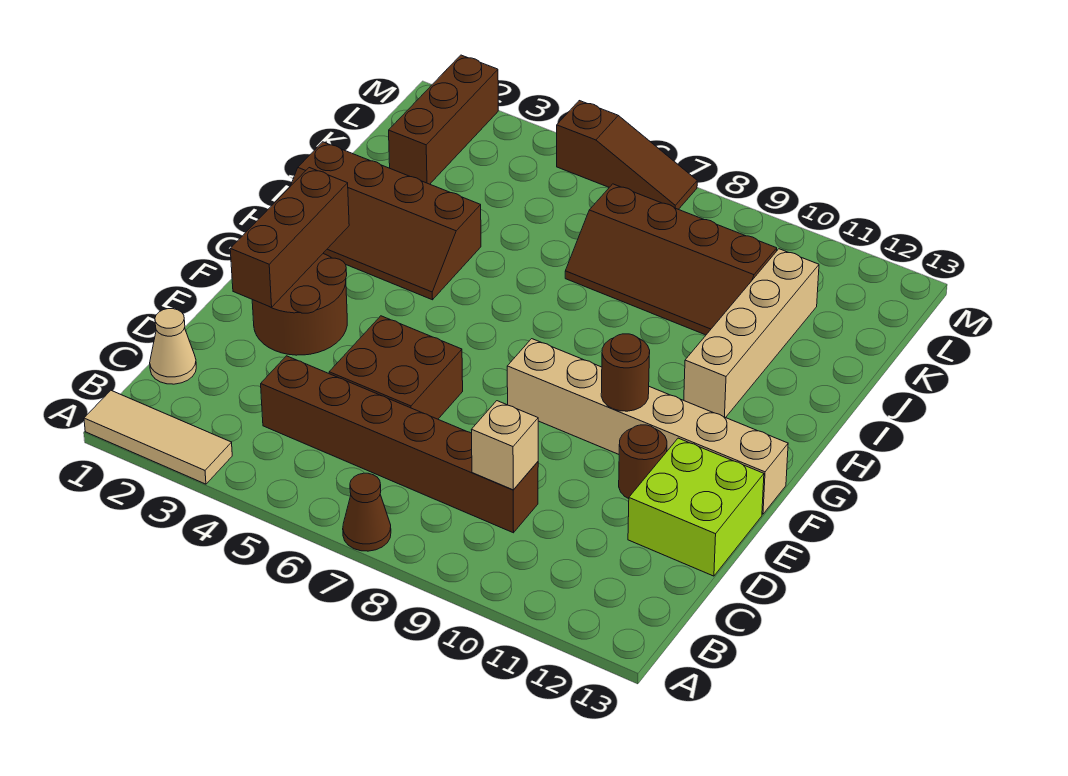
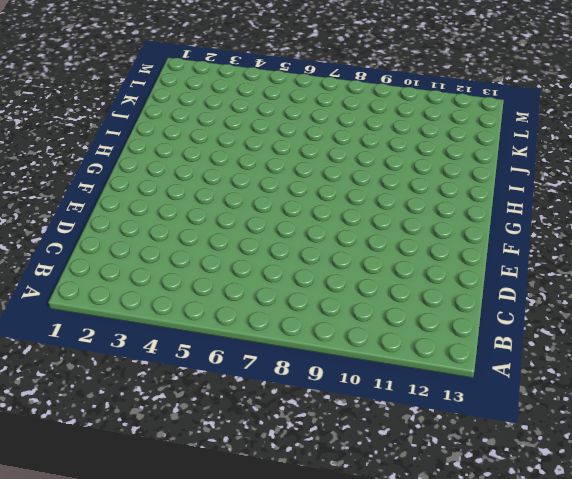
none -> tan 1x3 tile [84,391,232,484]
none -> brown 1x1 cone [343,473,391,551]
none -> tan 1x1 cone [150,309,196,384]

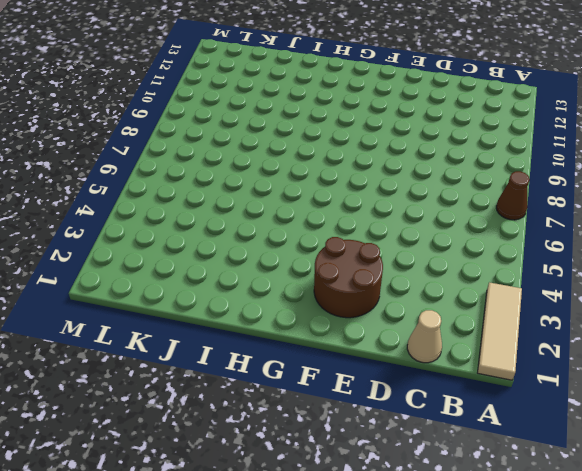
none -> brown 1x6 brick [261,356,538,533]
none -> brown 2x2 brick [329,316,463,419]
none -> lime 2x2 brick [628,438,764,576]

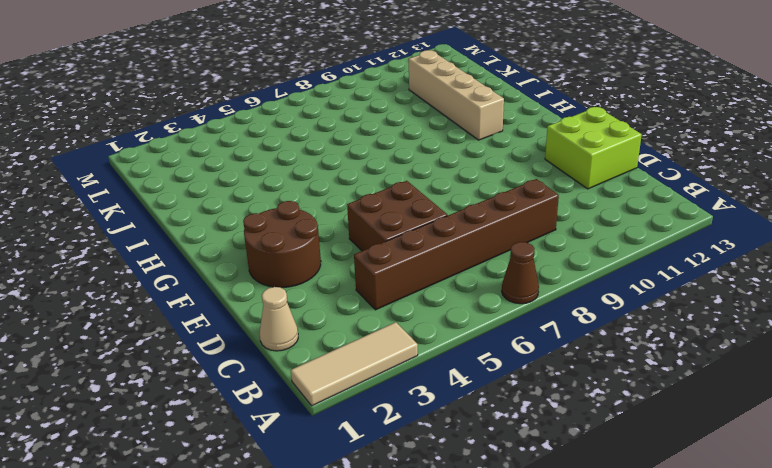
none -> brown 1x1 round brick [619,425,667,499]
none -> tan 1x6 brick [507,339,788,514]
none -> brown 2x4 slope [291,142,481,300]

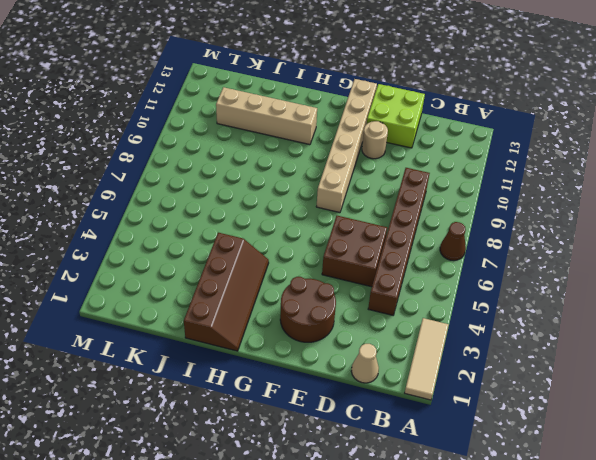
tan 1x1 round brick [362,121,388,159] -> brown 1x1 round brick [619,425,667,499]
none -> brown 2x4 slope [565,184,777,335]
none -> brown 1x3 brick [389,55,498,184]
none -> brown 1x3 slope [557,101,697,209]

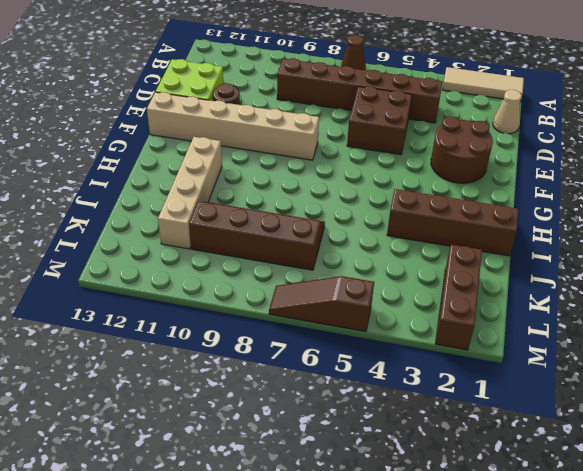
none -> tan 1x1 brick [471,401,538,490]
none -> brown 1x3 brick [230,168,349,307]
none -> brown 1x1 round brick [601,334,650,411]

